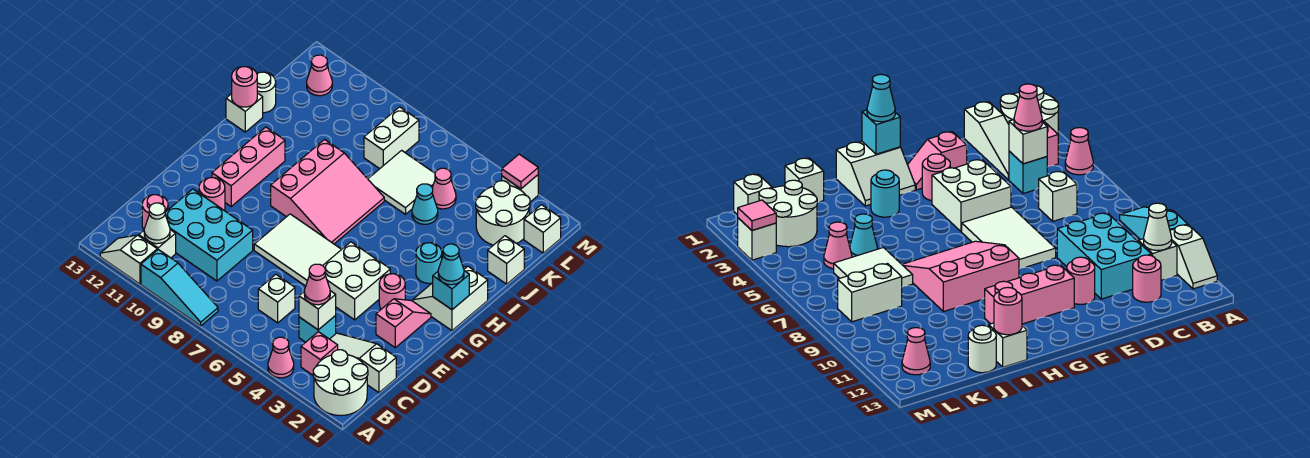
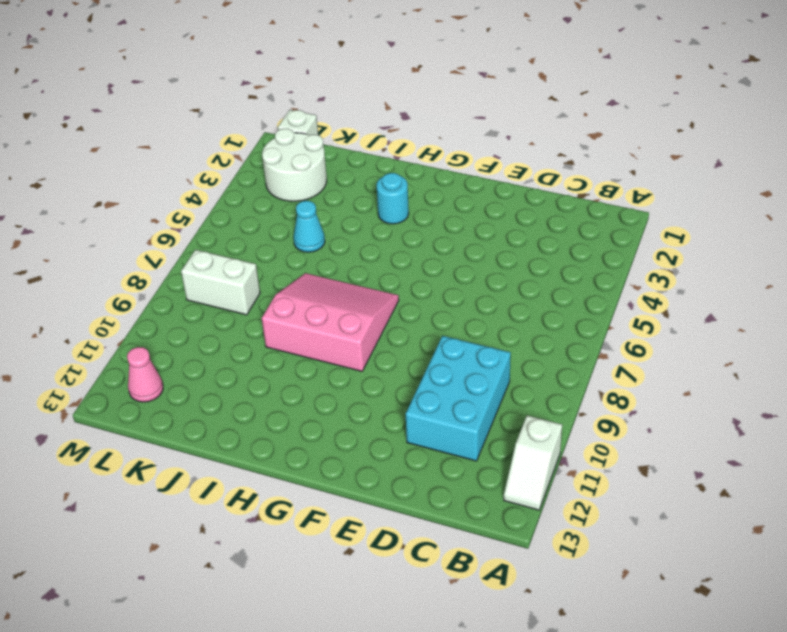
none -> white 2x2 round brick [313,350,368,416]
none -> pink 1x1 cone [268,337,294,378]
none -> cyan 1x3 slope [141,250,218,326]
none -> pink 1x1 brick [301,332,338,375]

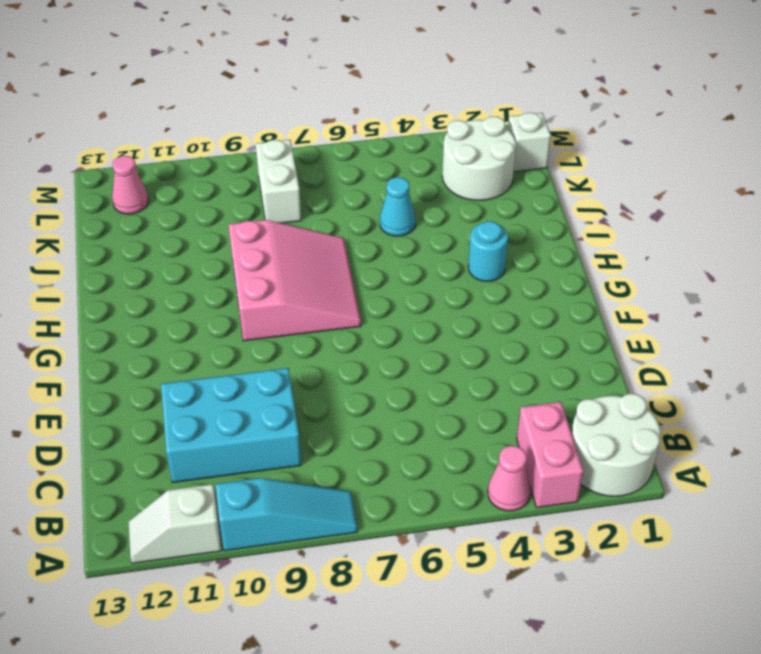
pink 1x2 brick [517,402,583,508] -> pink 1x1 brick [301,332,338,375]
none -> white 1x1 brick [139,230,176,258]
none -> white 1x3 slope [330,333,396,393]
none -> cyan 1x1 brick [299,316,336,342]
none -> white 1x1 brick [258,274,295,323]

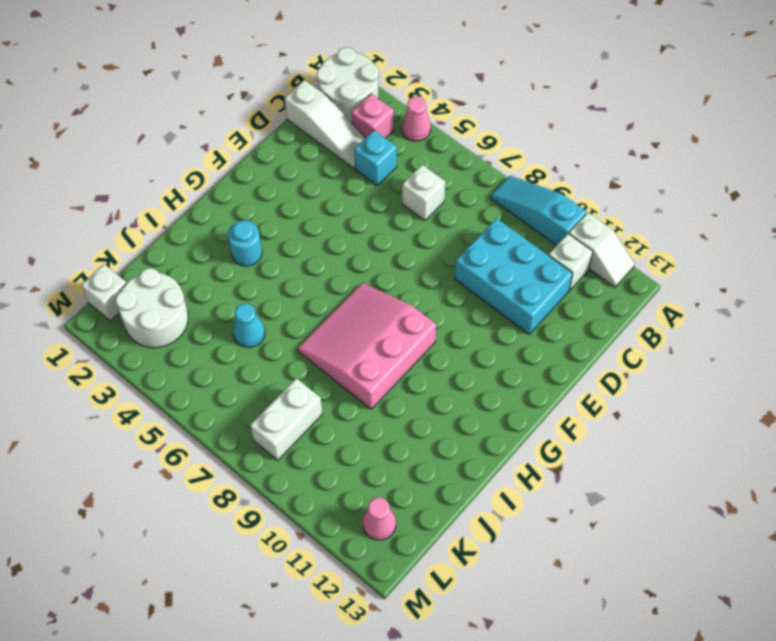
none -> pink 1x1 round brick [142,195,168,229]
none -> pink 1x2 slope [376,299,431,348]
none -> white 2x2 brick [323,242,390,320]
none -> white 2x3 tile [254,214,342,286]

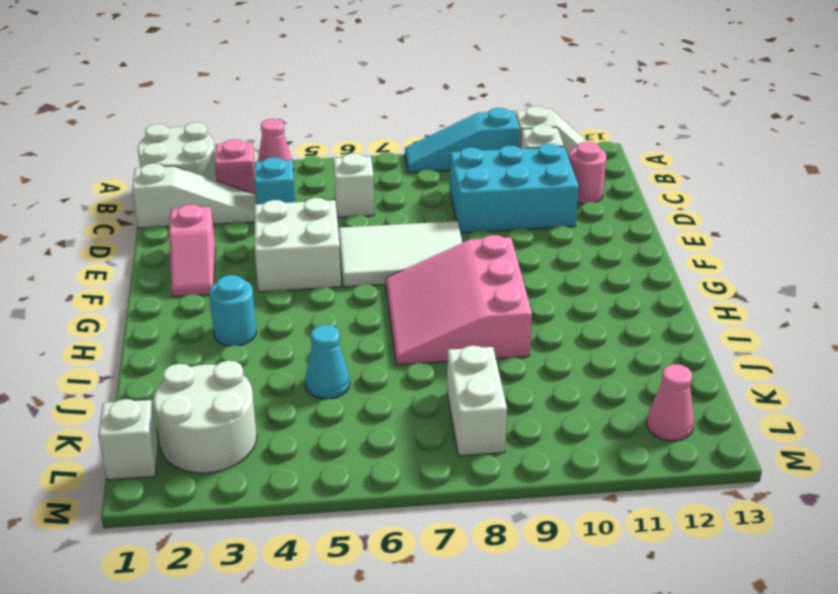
none -> pink 1x1 round brick [199,178,225,210]
none -> pink 1x1 round brick [379,274,405,309]
none -> pink 1x3 brick [212,127,285,206]
none -> white 2x2 slope [413,266,488,331]

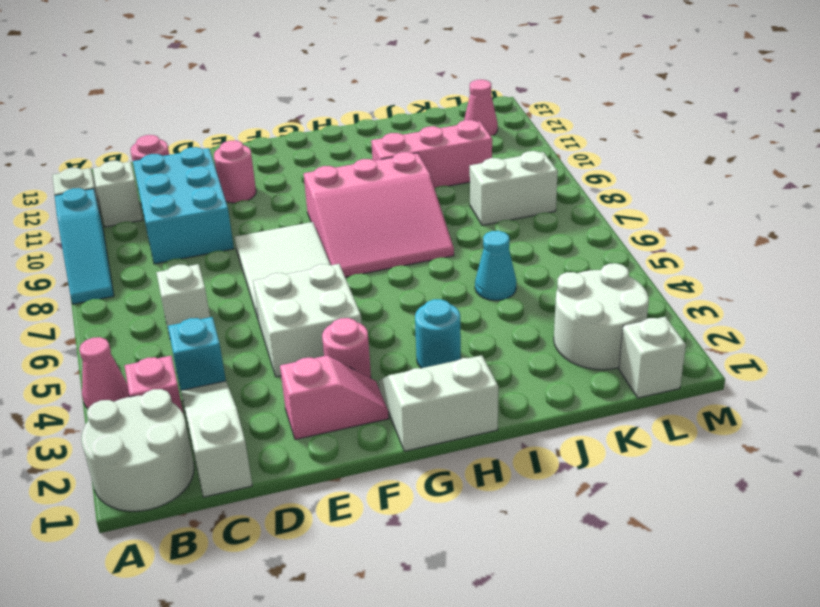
pink 1x3 brick [371,120,492,189] -> pink 1x3 brick moved to [212,127,285,206]
none -> white 1x1 brick [226,93,263,132]
none -> white 1x1 brick [488,236,524,284]
none -> white 2x2 tile [368,150,435,214]
none -> white 1x1 round brick [257,72,276,113]

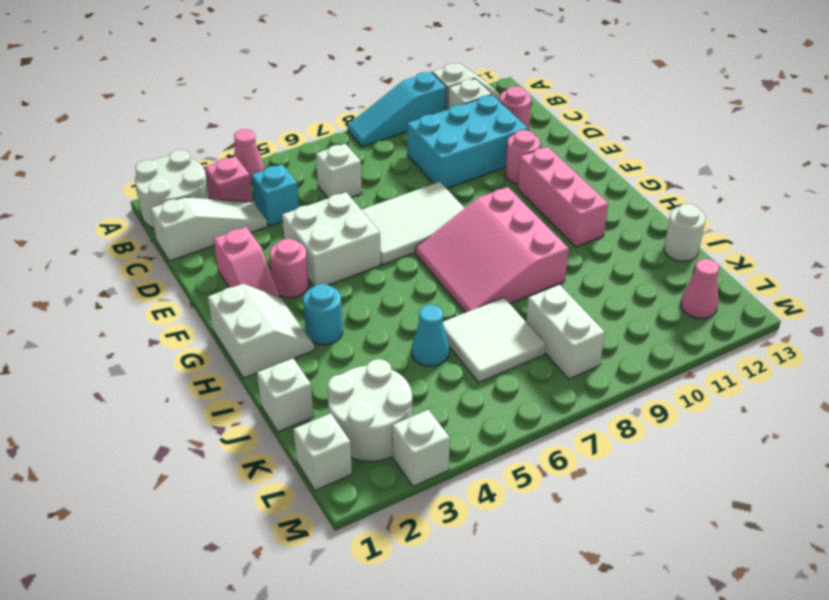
none -> white 1x1 brick [226,93,263,132]
none -> pink 1x1 cone [432,168,456,209]
none -> white 1x1 cone [144,203,170,244]
none -> white 1x1 brick [299,291,336,330]

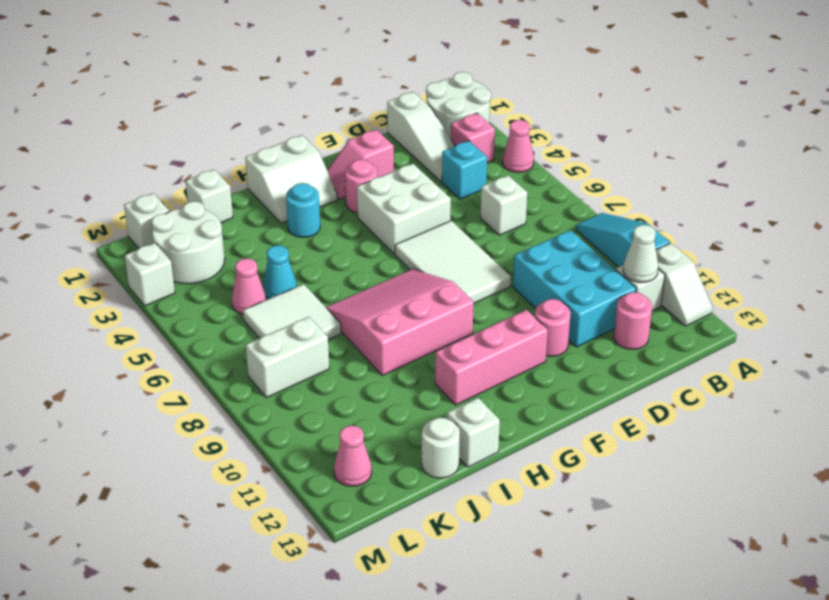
none -> white 1x1 brick [299,291,336,330]
none -> cyan 1x1 brick [433,271,469,310]
none -> pink 1x1 round brick [232,67,257,107]
none -> pink 1x1 tile [502,154,538,189]

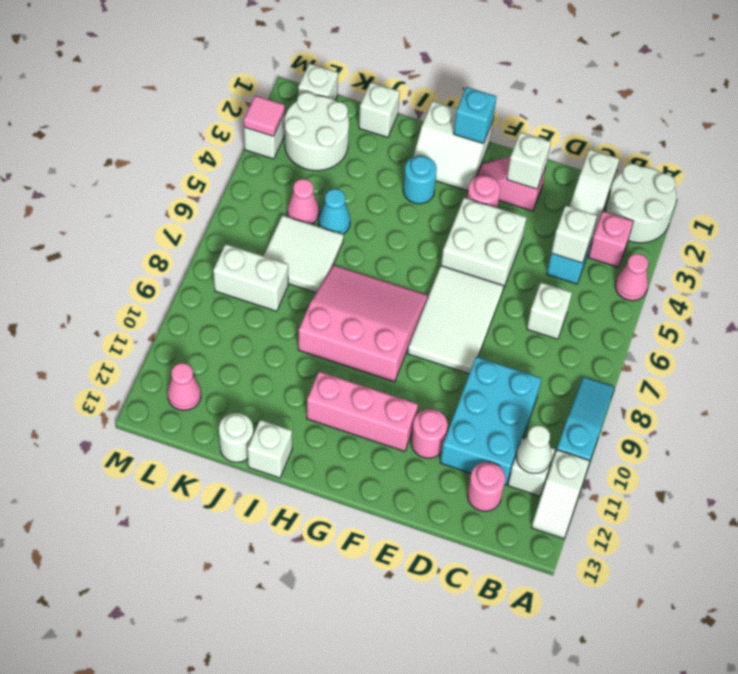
white 1x1 brick [507,132,551,189] -> none
none -> pink 1x1 round brick [232,67,257,107]
none -> pink 1x1 cone [304,264,330,305]
none -> cyan 1x1 cone [438,244,464,285]

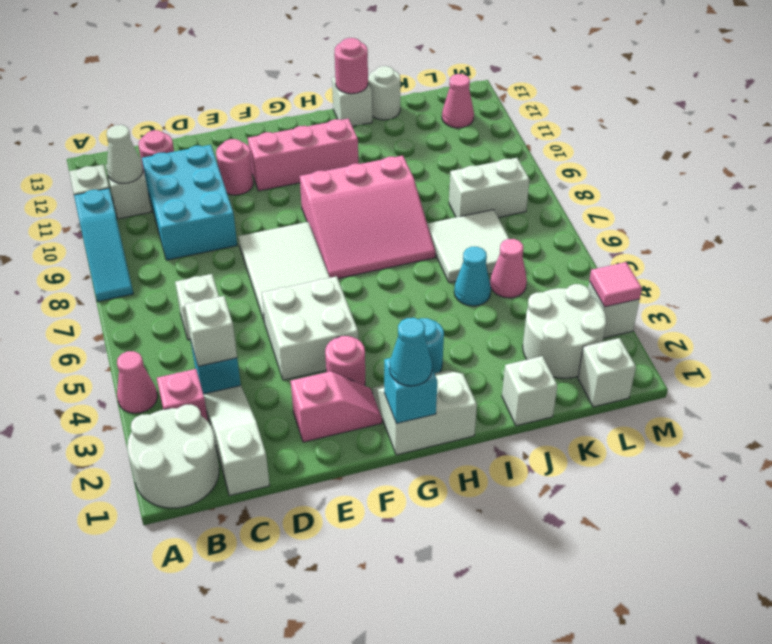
none -> pink 1x1 cone [304,264,330,305]

